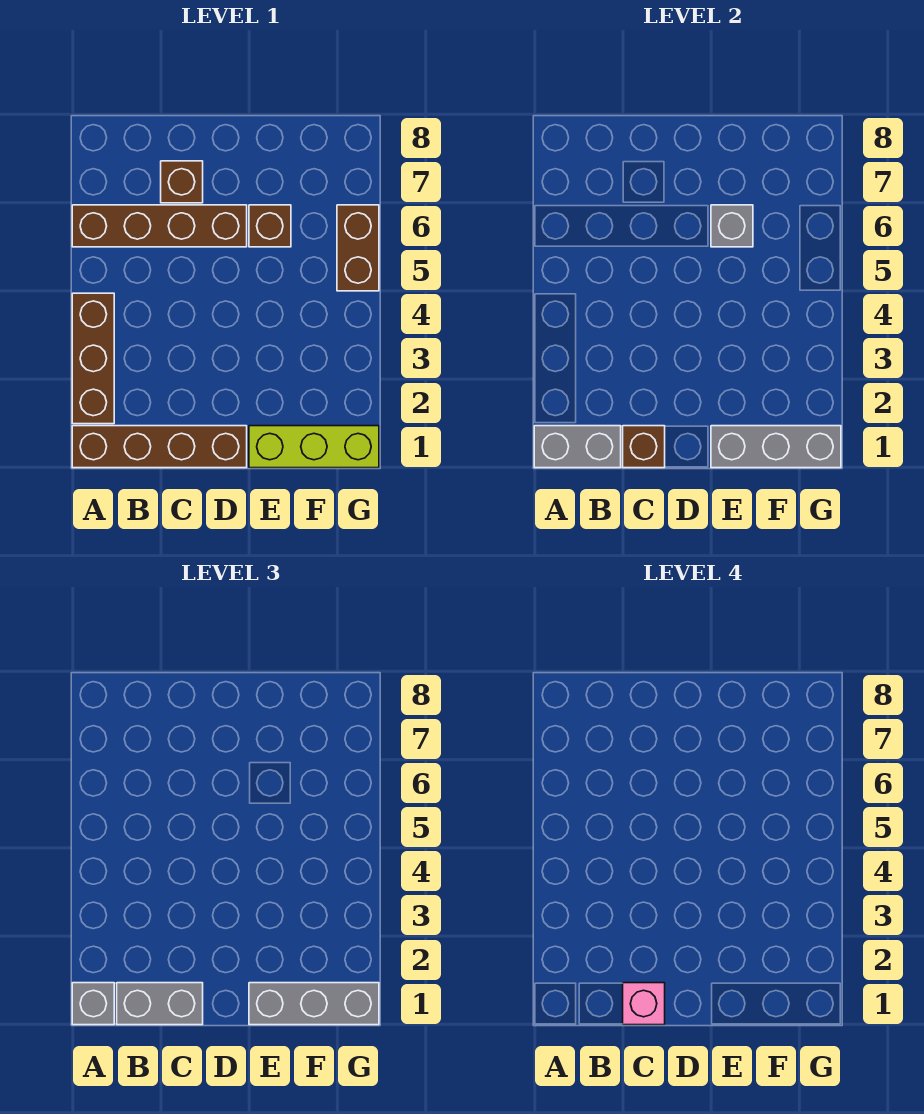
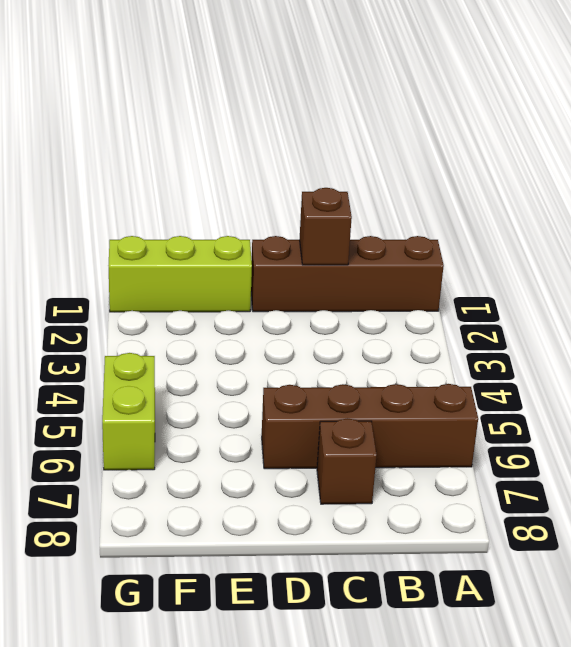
lime 1x2 brick [102,353,155,470] -> brown 1x2 brick [337,205,379,291]
none -> brown 1x3 brick [72,293,114,424]
none -> brown 1x1 brick [249,205,291,247]
none -> grey 1x2 brick [534,426,621,468]

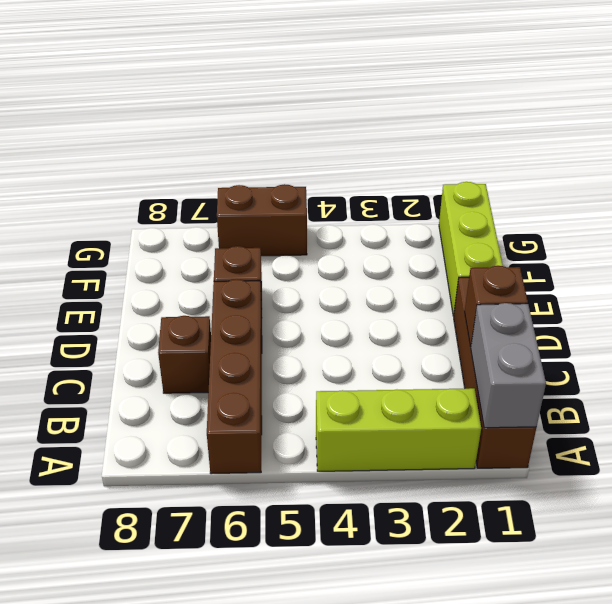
lime 1x3 brick [316,388,481,471] -> brown 1x3 brick [72,293,114,424]
none -> grey 1x3 brick [711,426,841,468]
none -> grey 1x1 brick [711,205,753,247]
none -> grey 1x1 brick [72,983,114,1025]

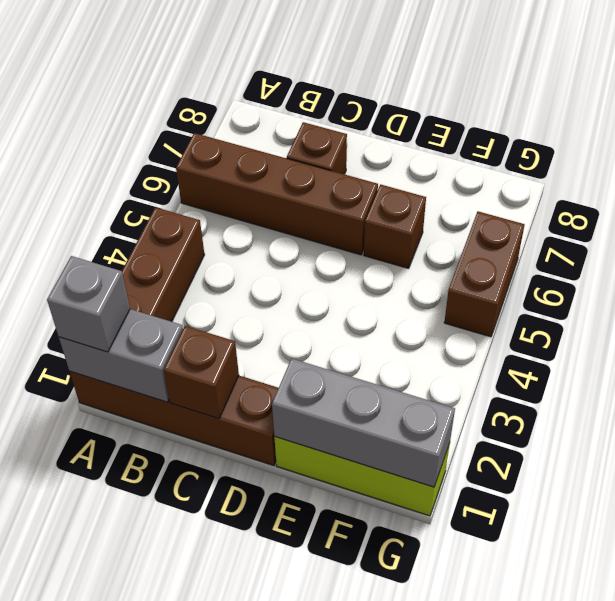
none -> grey 1x1 brick [711,205,753,247]
none -> grey 1x2 brick [117,983,203,1025]
none -> grey 1x3 brick [249,983,379,1025]

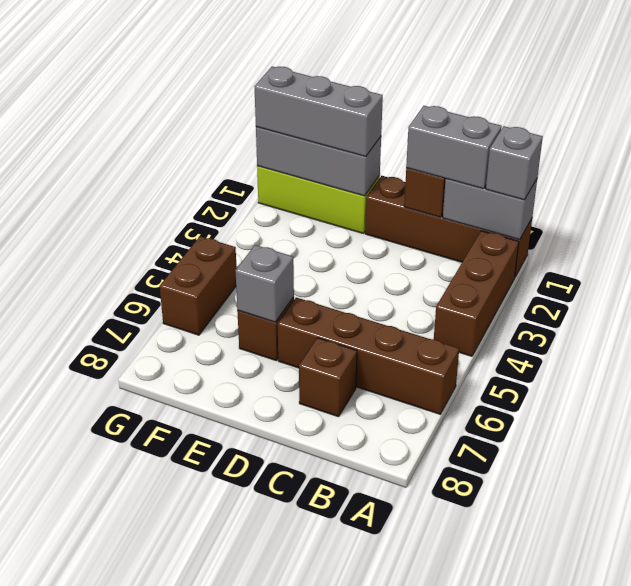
none -> pink 1x1 brick [623,983,665,1025]

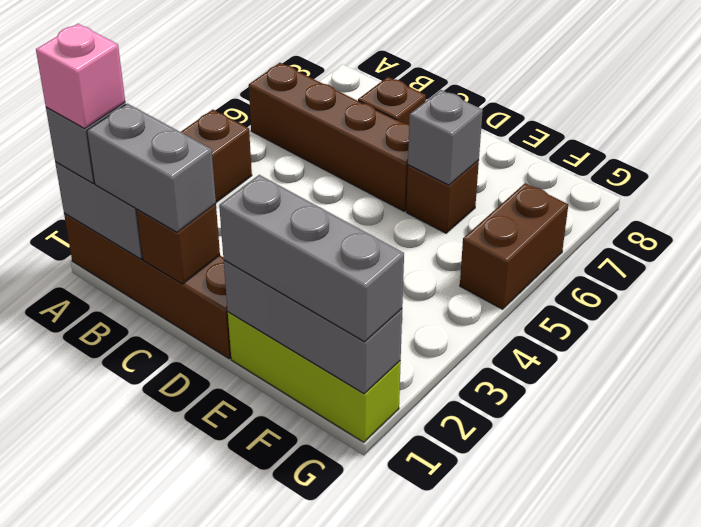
pink 1x1 brick [36,24,125,128] -> pink 1x1 brick moved to [623,983,665,1025]

